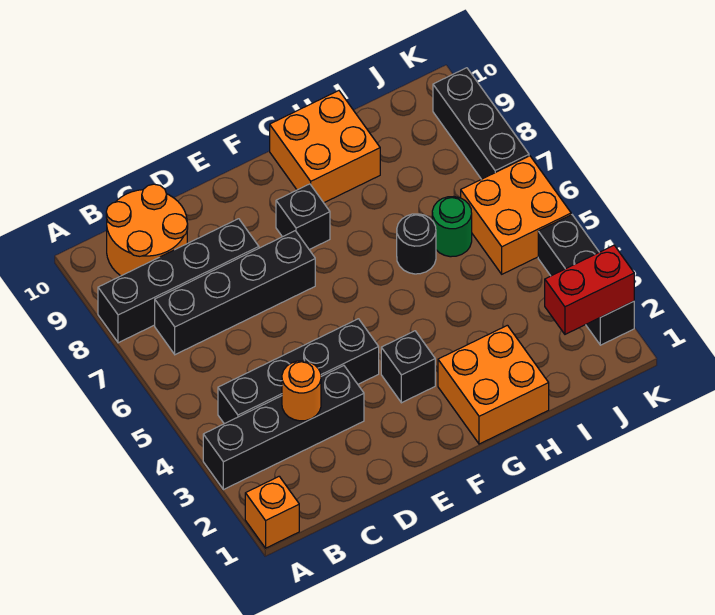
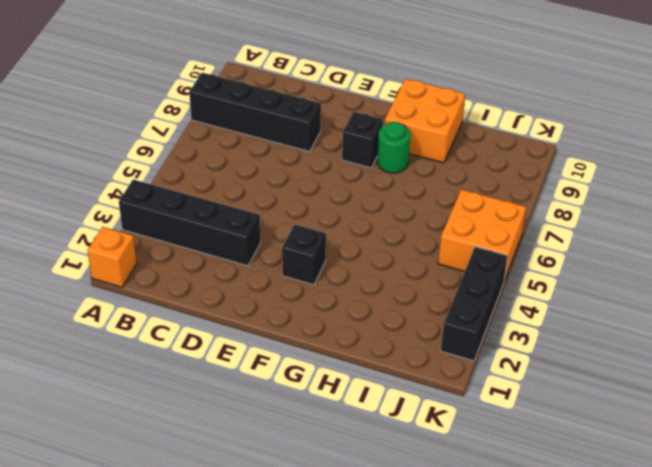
green 1x1 round brick [377,122,410,173] -> green 1x1 round brick moved to [432,196,472,257]
none -> black 1x4 brick [218,319,379,424]
none -> black 1x4 brick [155,231,315,355]
none -> orange 2x2 round brick [106,184,188,276]

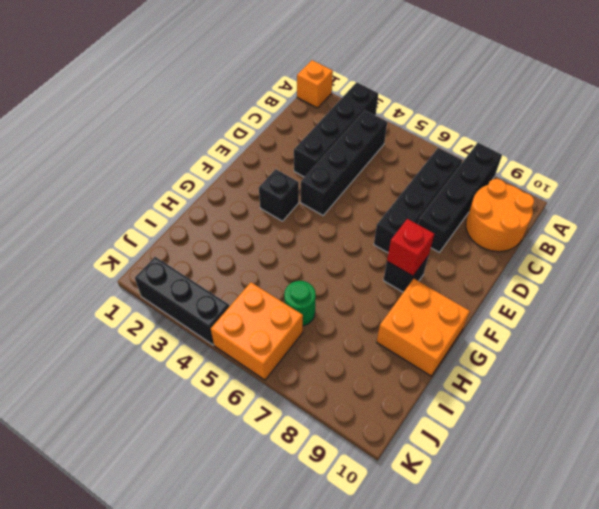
red 1x1 brick [387,219,434,276] -> none
none -> orange 2x2 brick [438,325,549,444]
none -> black 1x1 round brick [397,214,436,274]
none -> black 1x3 brick [433,68,529,179]

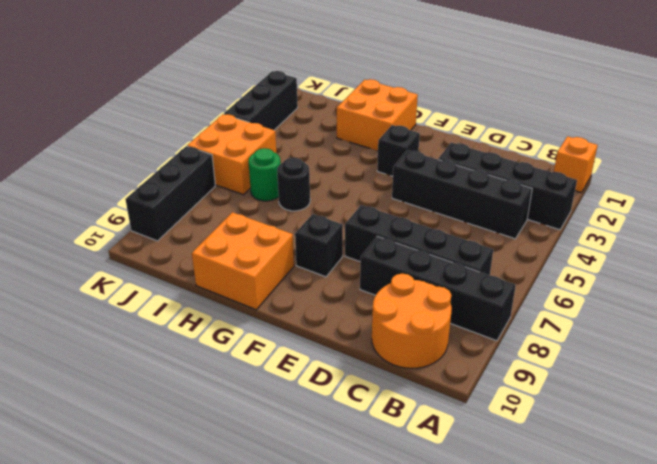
none -> orange 1x1 round brick [282,361,321,421]
none -> red 1x2 brick [545,245,634,334]

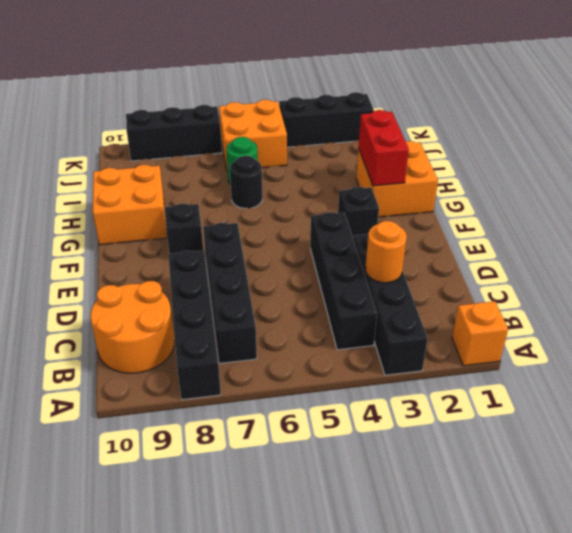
red 1x2 brick [358,110,409,186] -> red 1x2 brick moved to [545,245,634,334]

